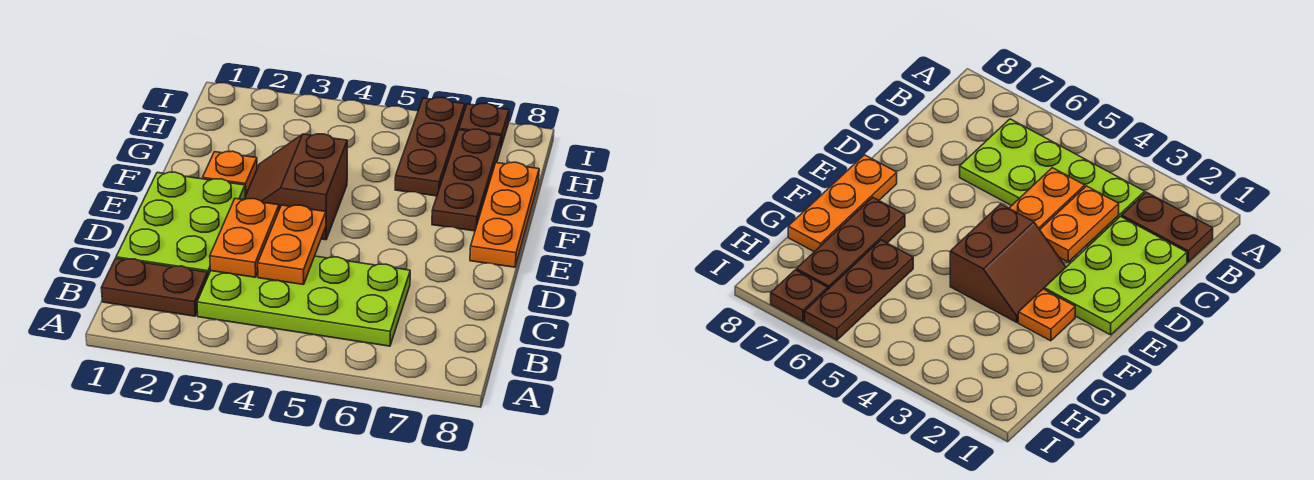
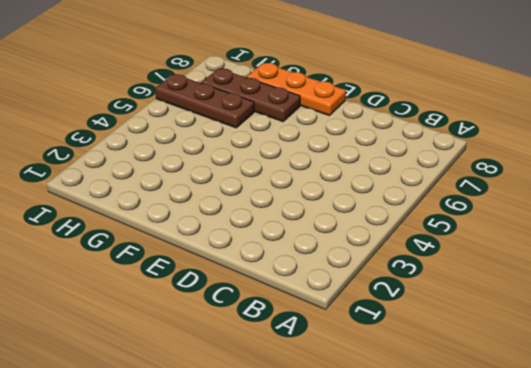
none -> brown 1x2 plate [101,259,208,316]
none -> lime 2x4 plate [197,256,410,346]

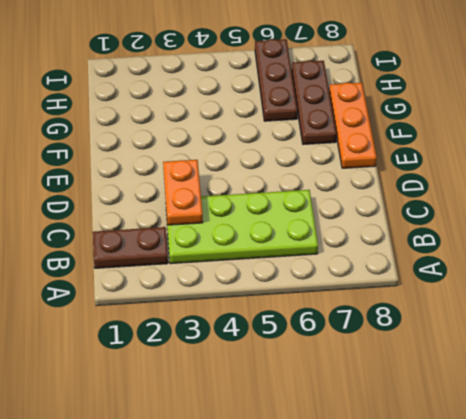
none -> lime 2x3 plate [116,172,245,275]
none -> brown 2x2 slope [244,134,347,240]

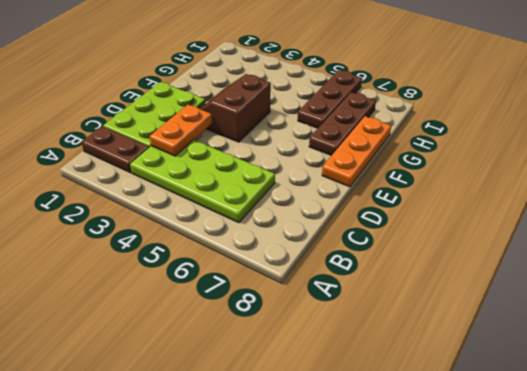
none -> orange 1x1 plate [203,151,257,196]
none -> brown 1x1 plate [459,103,509,147]

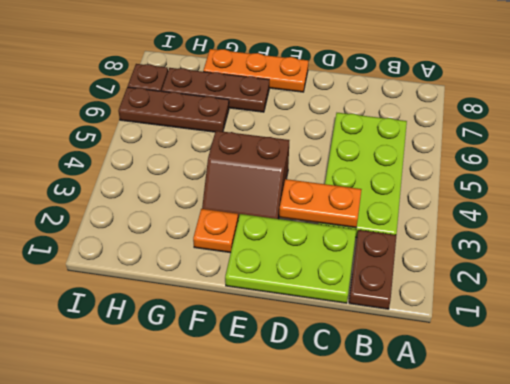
none -> orange 1x2 plate [258,205,326,285]

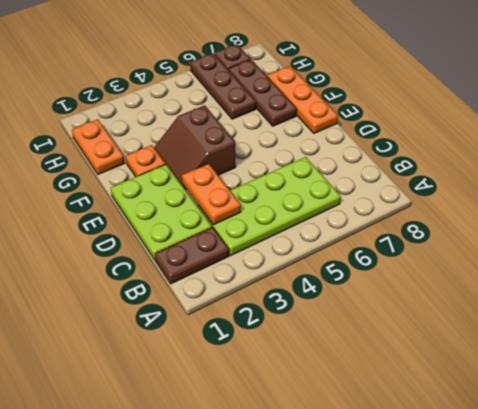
orange 1x2 plate [72,119,125,174] -> orange 1x2 plate moved to [258,205,326,285]

